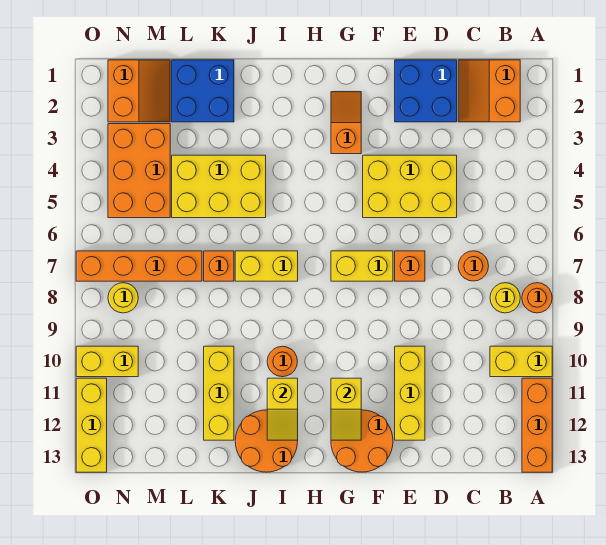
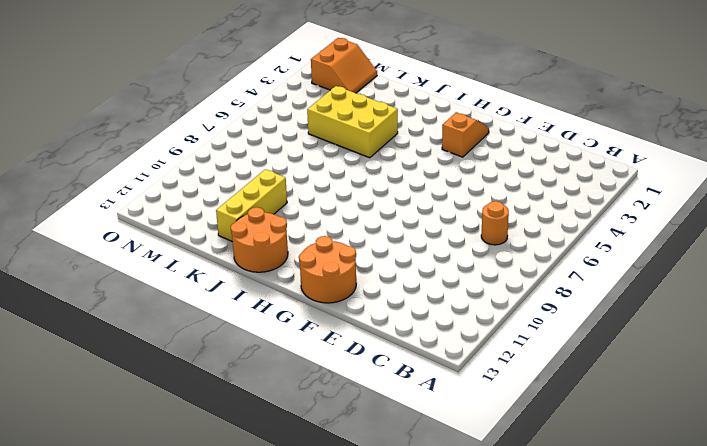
none -> orange 1x1 round brick [522,283,552,313]
none -> yellow 1x2 brick [490,346,552,377]
none -> orange 1x3 brick [522,378,552,472]

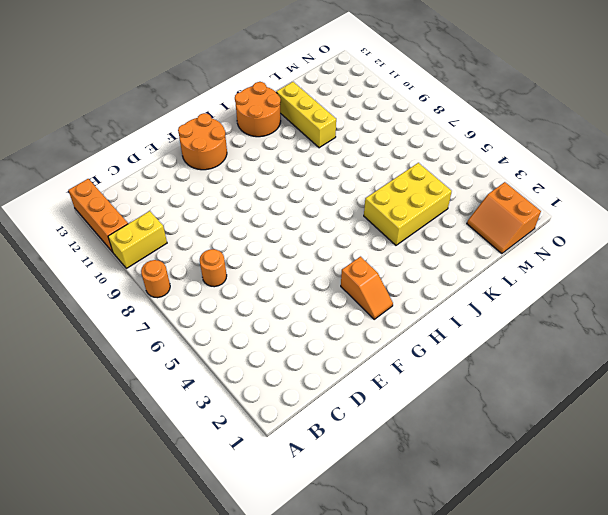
none -> orange 2x2 slope [458,60,520,122]
none -> yellow 1x1 round brick [490,283,520,313]
none -> blue 2x2 brick [395,60,457,122]

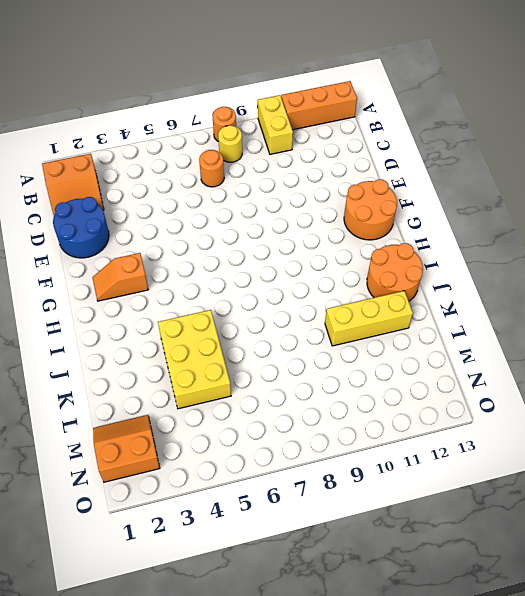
blue 2x2 round brick [53,197,109,258] -> blue 2x2 brick [395,60,457,122]
none -> yellow 2x3 brick [363,155,457,218]
none -> orange 1x1 brick [395,251,425,281]
none -> yellow 1x3 brick [395,346,425,440]

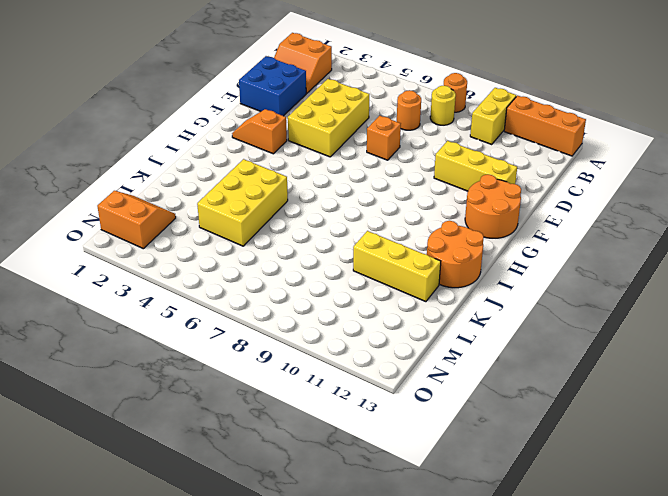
none -> yellow 1x2 brick [331,251,393,281]
none -> yellow 1x2 brick [235,251,298,281]
none -> orange 1x1 round brick [267,346,297,377]

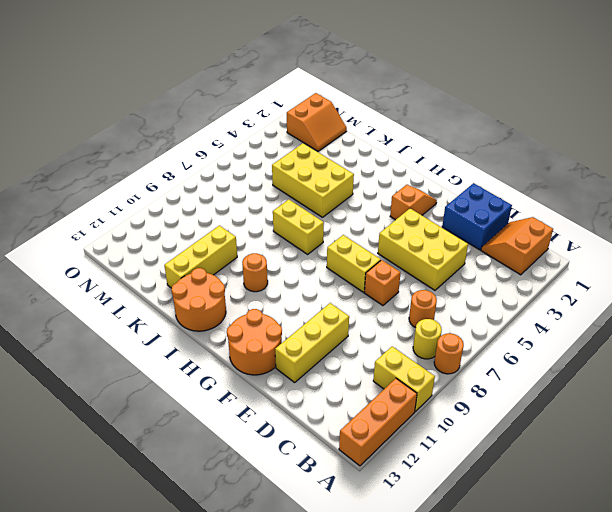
none -> blue 2x2 brick [172,60,234,122]
none -> orange 1x1 brick [204,251,234,281]
none -> orange 1x4 brick [76,251,202,281]

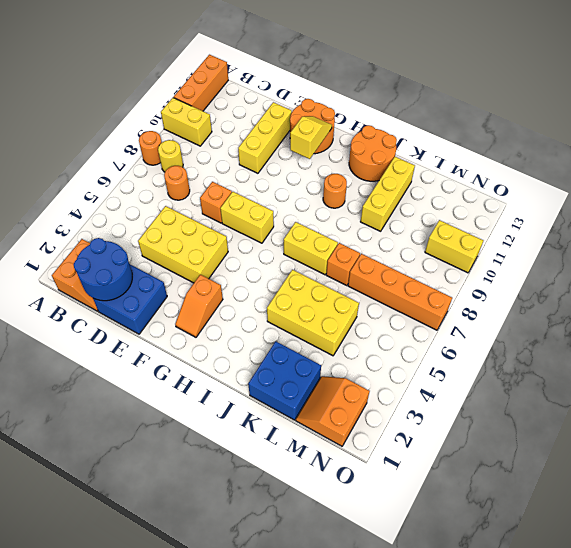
blue 2x2 round brick [74,238,132,301] -> none
none -> orange 2x3 brick [108,124,170,218]
none -> yellow 1x1 round brick [108,283,138,313]
none -> yellow 1x3 brick [76,378,107,472]

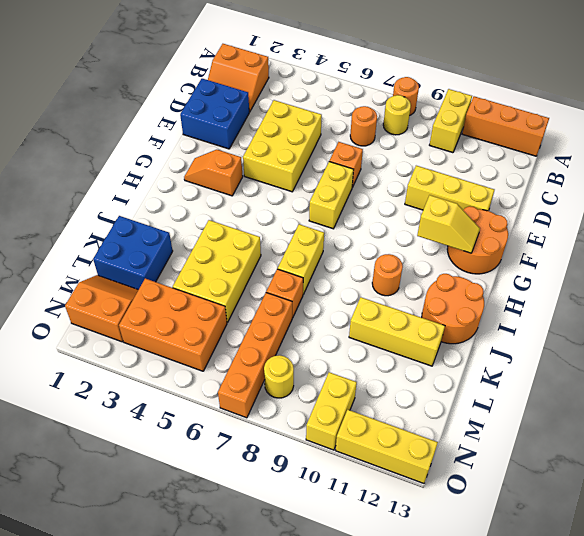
none -> yellow 1x2 slope [267,378,298,440]

